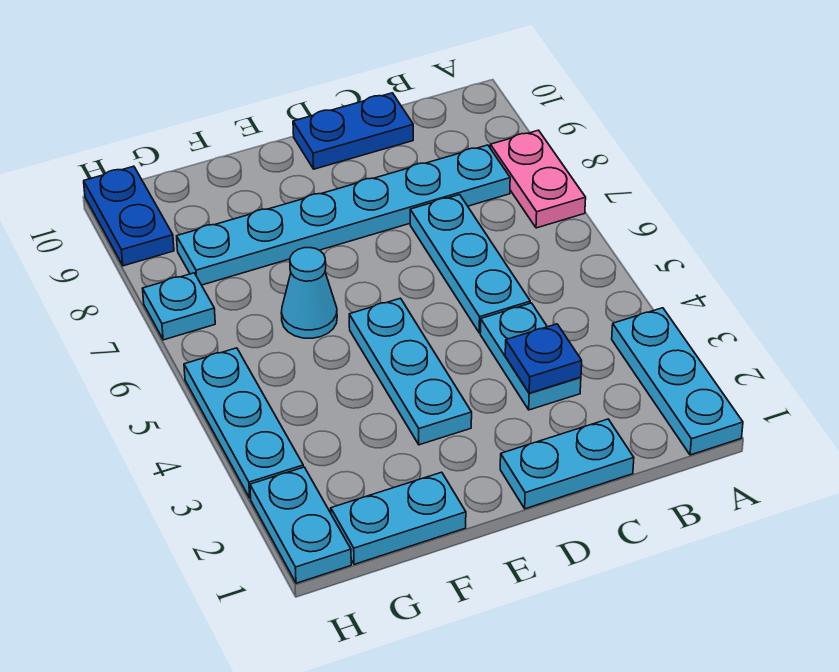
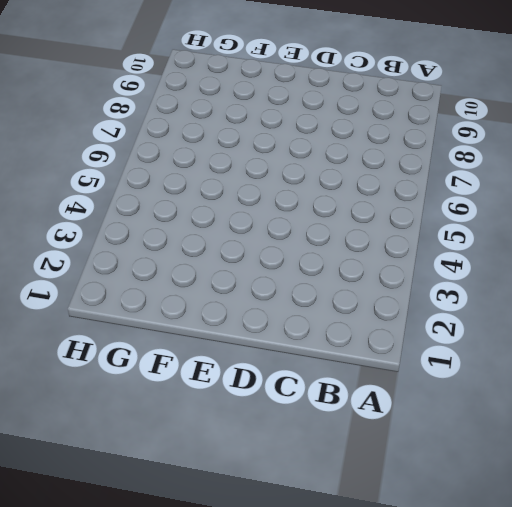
none -> cyan 1x3 plate [612,308,743,455]
none -> pink 1x2 plate [490,130,586,228]
none -> cyan 1x6 plate [177,145,510,285]

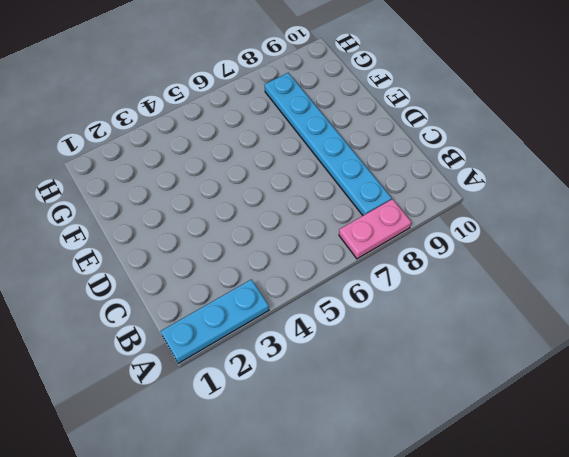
none -> cyan 1x2 plate [500,419,634,509]
none -> cyan 1x2 plate [480,303,581,410]
none -> cyan 1x3 plate [410,195,530,333]

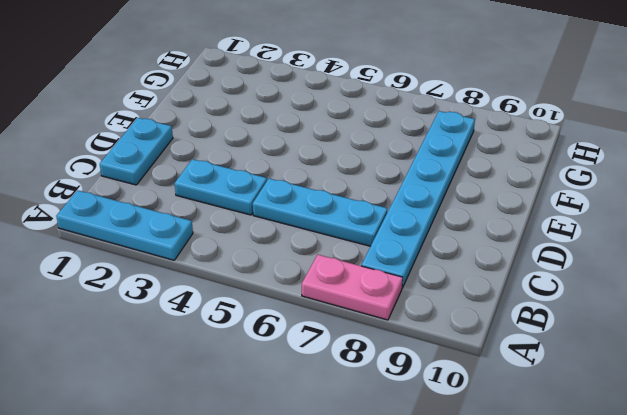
none -> blue 1x2 plate [293,93,413,169]
none -> cyan 1x3 plate [349,298,472,445]
none -> cyan 1x2 plate [331,472,466,564]

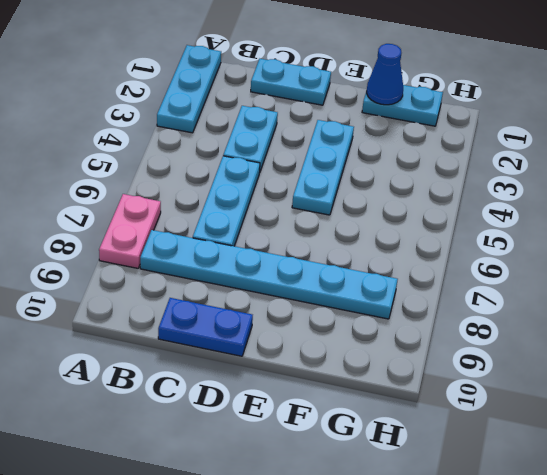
blue 1x1 cone [367,44,403,105] -> none
none -> cyan 1x1 cone [281,248,337,338]
none -> cyan 1x2 plate [250,467,351,583]
none -> cyan 1x3 plate [184,348,303,498]

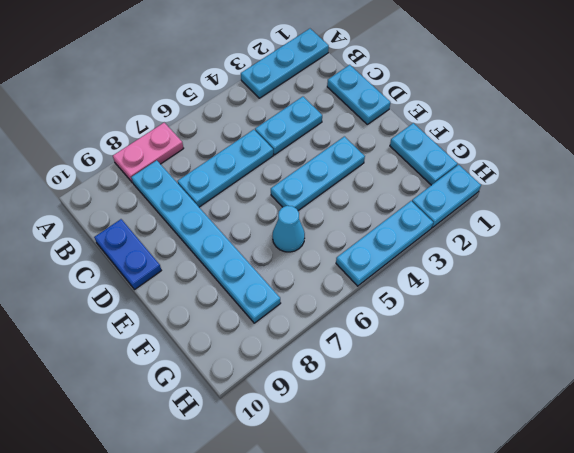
none -> cyan 1x1 plate [143,273,215,340]
none -> blue 1x2 plate [84,166,174,266]
none -> blue 1x1 plate [505,324,582,393]

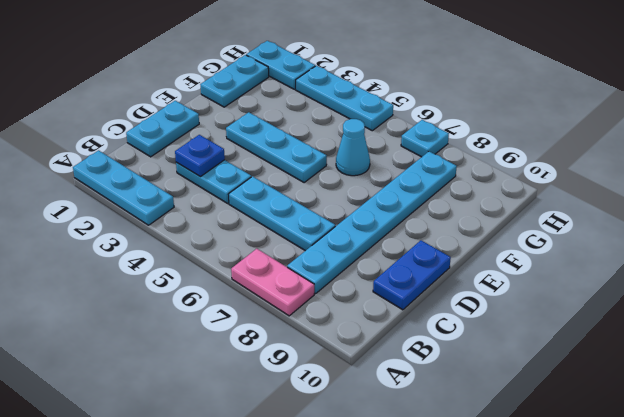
none -> blue 1x2 plate [84,166,174,266]

